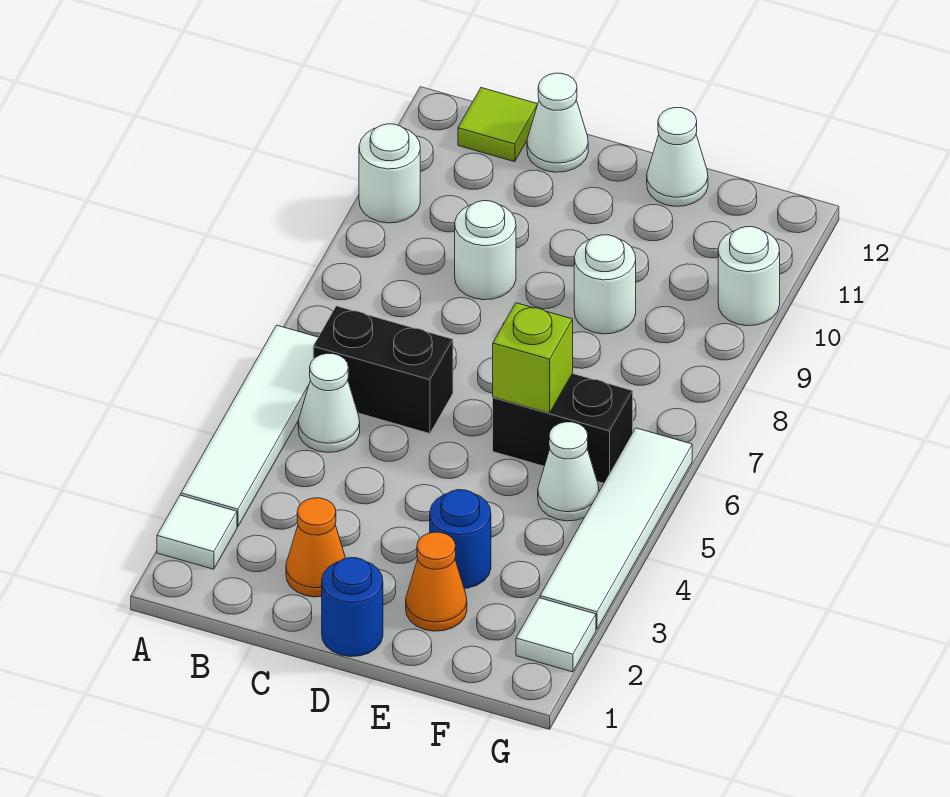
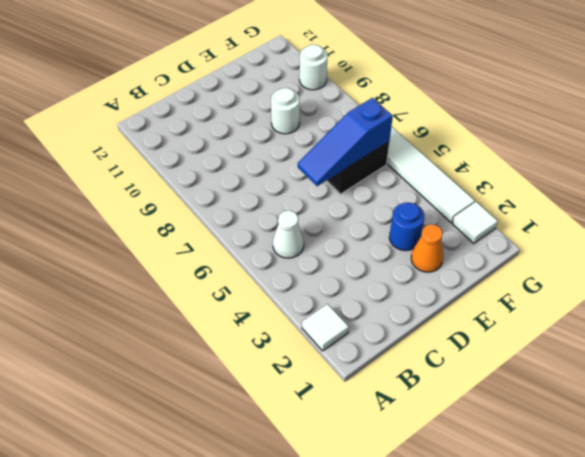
blue 1x3 slope [298,98,393,186] -> lime 1x1 brick [493,303,573,413]
none -> white 1x4 tile [181,325,318,527]
none -> white 1x1 round brick [359,124,420,223]
none -> black 1x2 brick [313,306,453,434]

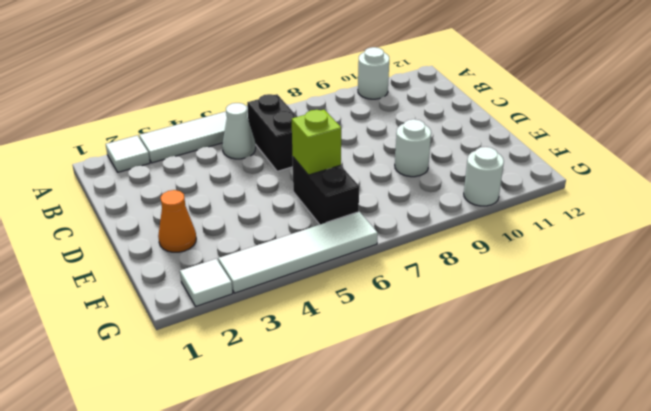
none -> lime 1x1 tile [458,88,538,162]
none -> orange 1x1 cone [286,498,346,597]
none -> white 1x1 round brick [455,201,516,300]

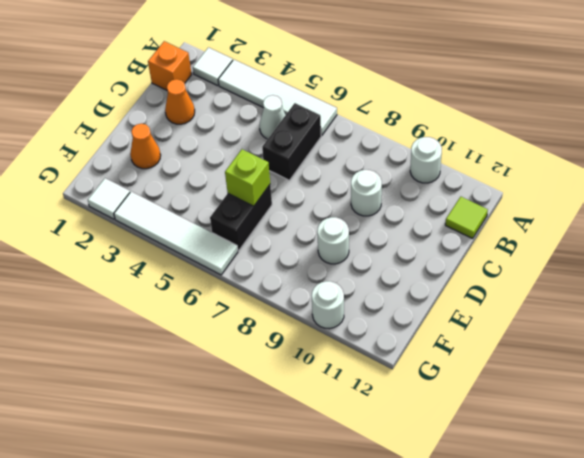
orange 1x1 brick [148,41,192,90] -> none
none -> white 1x1 cone [527,73,588,172]
none -> blue 1x1 round brick [322,558,383,657]
none -> blue 1x1 round brick [430,490,491,588]

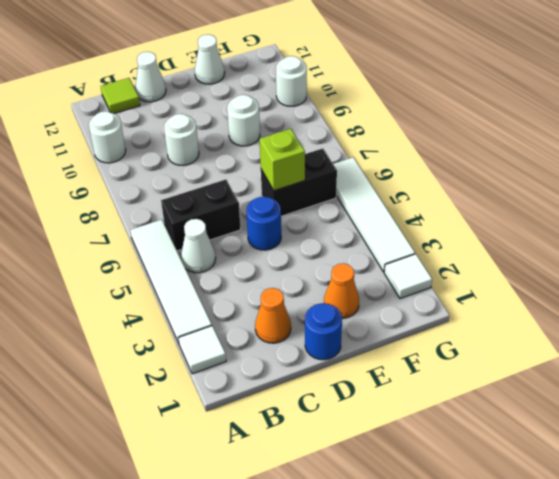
blue 1x1 round brick [246,197,281,250] -> blue 1x1 round brick moved to [430,490,491,588]
none -> white 1x1 cone [538,422,599,521]

